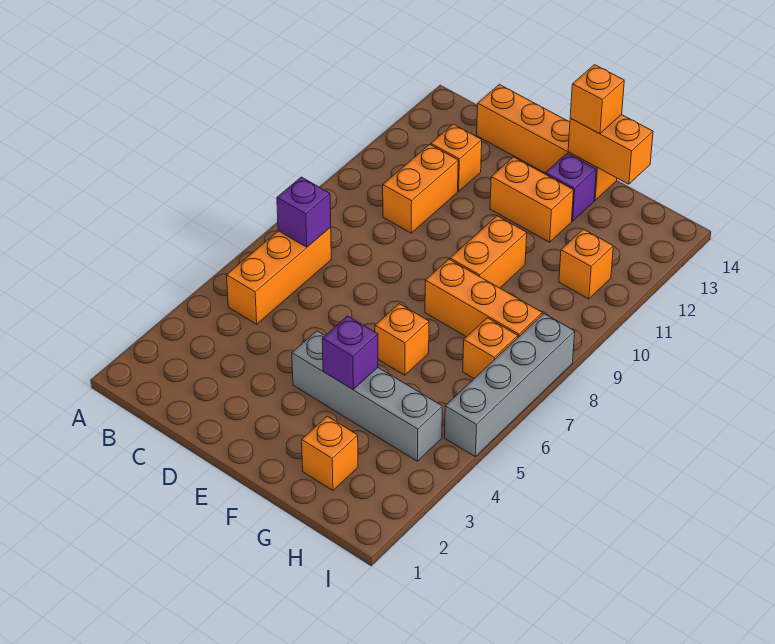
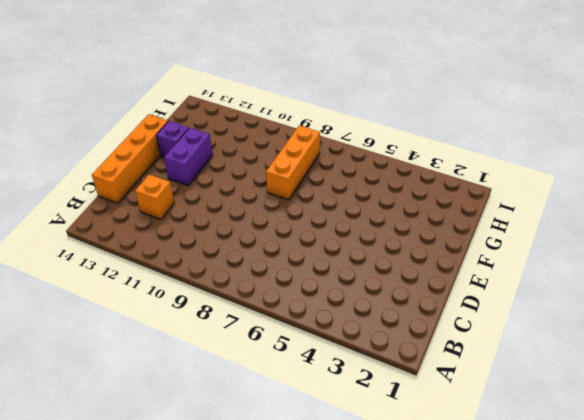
purple 1x2 brick [164,128,213,186] -> orange 1x2 brick [490,157,574,242]
none -> orange 1x3 brick [227,227,331,324]
none -> orange 1x2 brick [383,144,458,233]
none -> grey 1x4 brick [292,331,442,461]

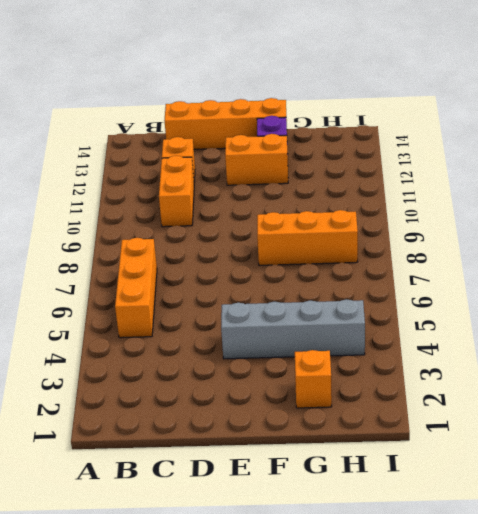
none -> orange 1x1 brick [375,304,429,375]
none -> orange 1x2 brick [450,216,527,288]
none -> orange 1x1 brick [463,318,518,378]

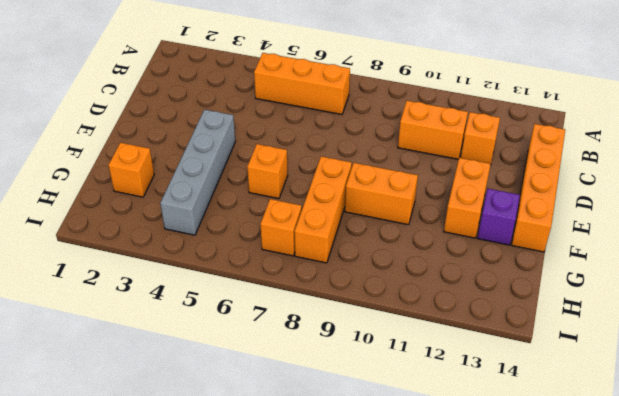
none -> orange 1x1 brick [559,229,613,299]
none -> grey 1x4 brick [445,314,575,456]
none -> purple 1x1 brick [277,177,331,247]

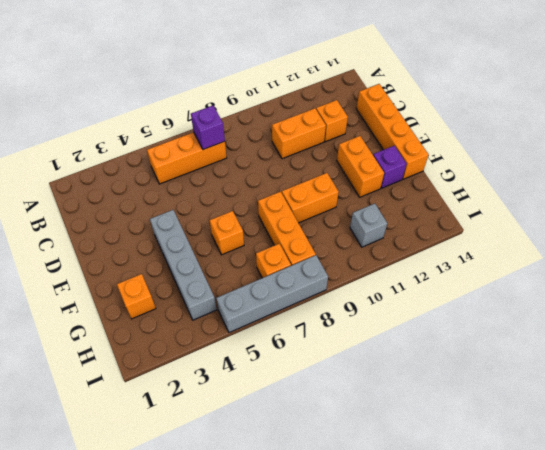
grey 1x1 brick [350,204,387,247] -> orange 1x1 brick [559,229,613,299]
none -> purple 1x1 brick [322,316,378,389]
none -> orange 1x2 brick [568,115,653,184]
none -> orange 1x1 brick [570,65,624,134]

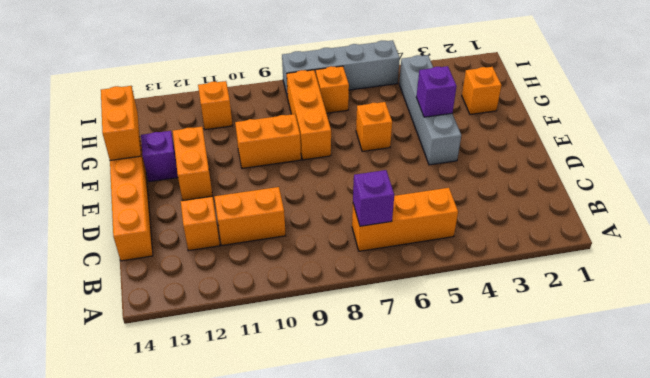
none -> orange 1x1 brick [570,65,624,134]

